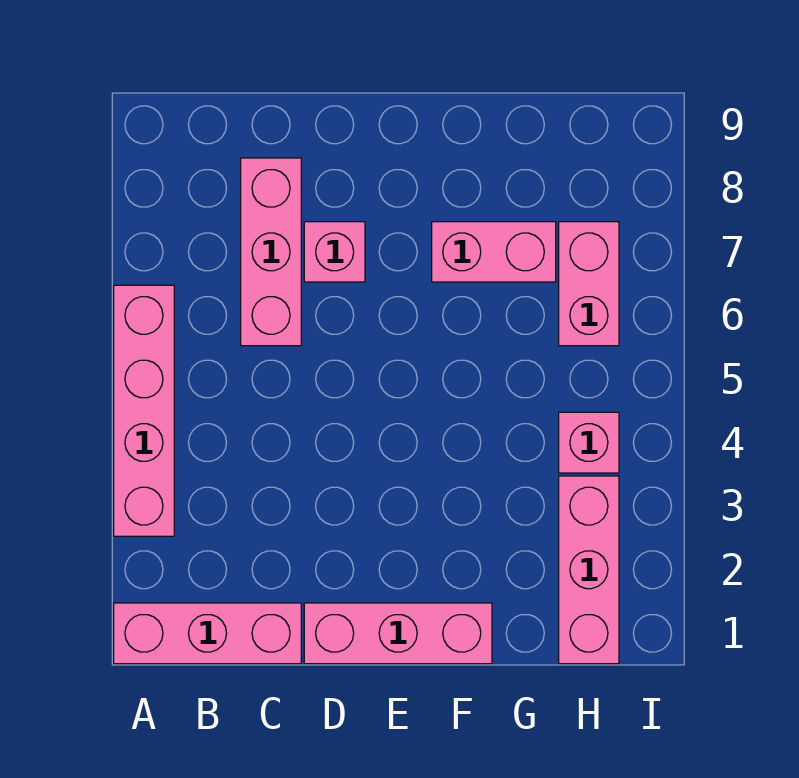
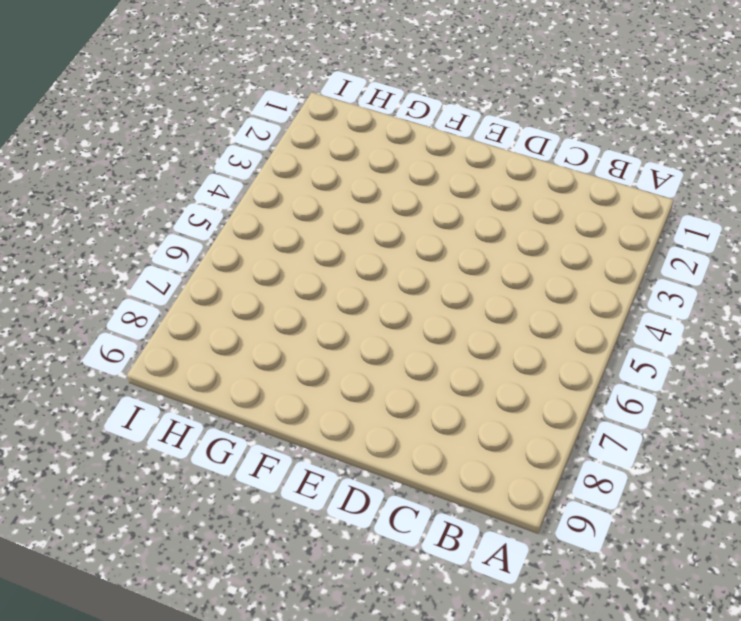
none -> pink 1x3 brick [114,603,301,664]
none -> pink 1x4 brick [114,285,174,536]

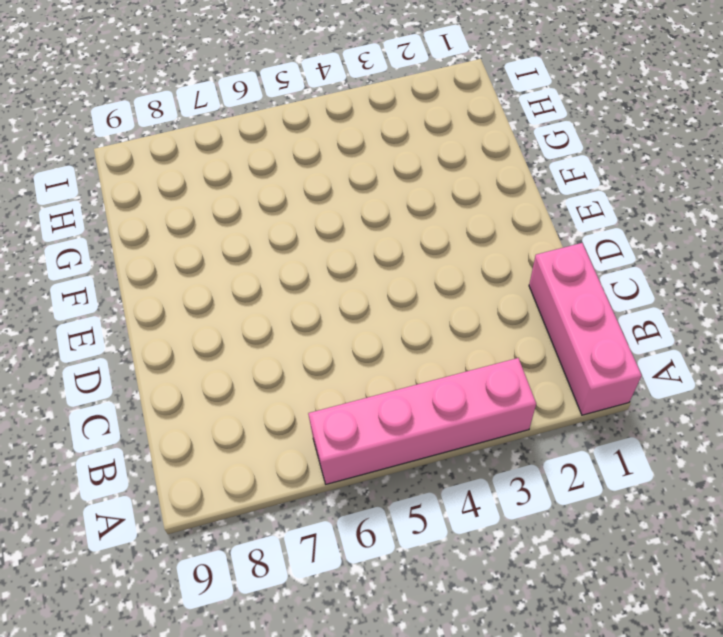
none -> pink 1x3 brick [241,158,301,346]
none -> pink 1x3 brick [304,603,492,664]

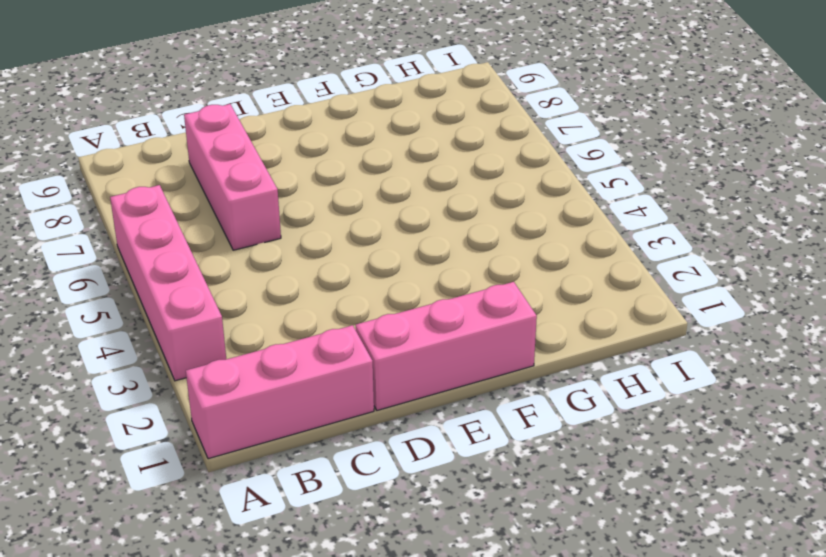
none -> pink 1x1 brick [304,222,365,282]
none -> pink 1x2 brick [432,222,556,282]

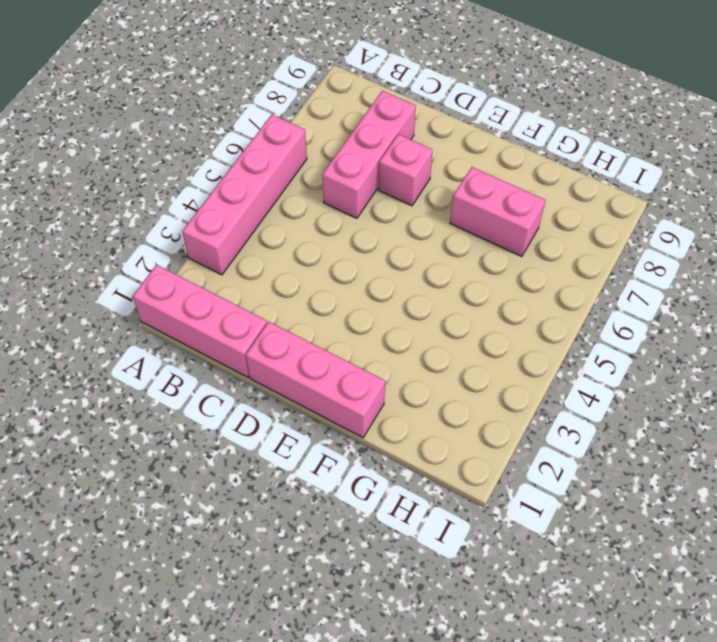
none -> pink 1x3 brick [559,476,619,664]
none -> pink 1x1 brick [559,412,619,473]

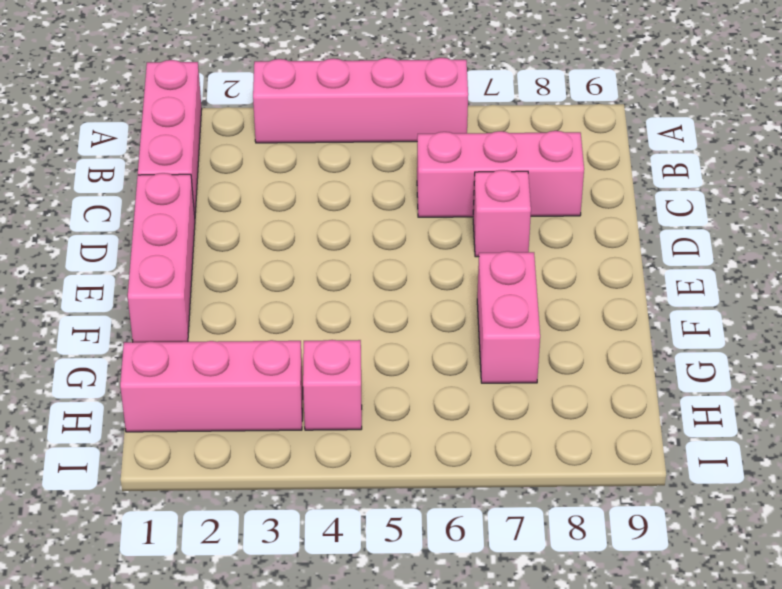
none -> pink 1x2 brick [559,222,619,346]

